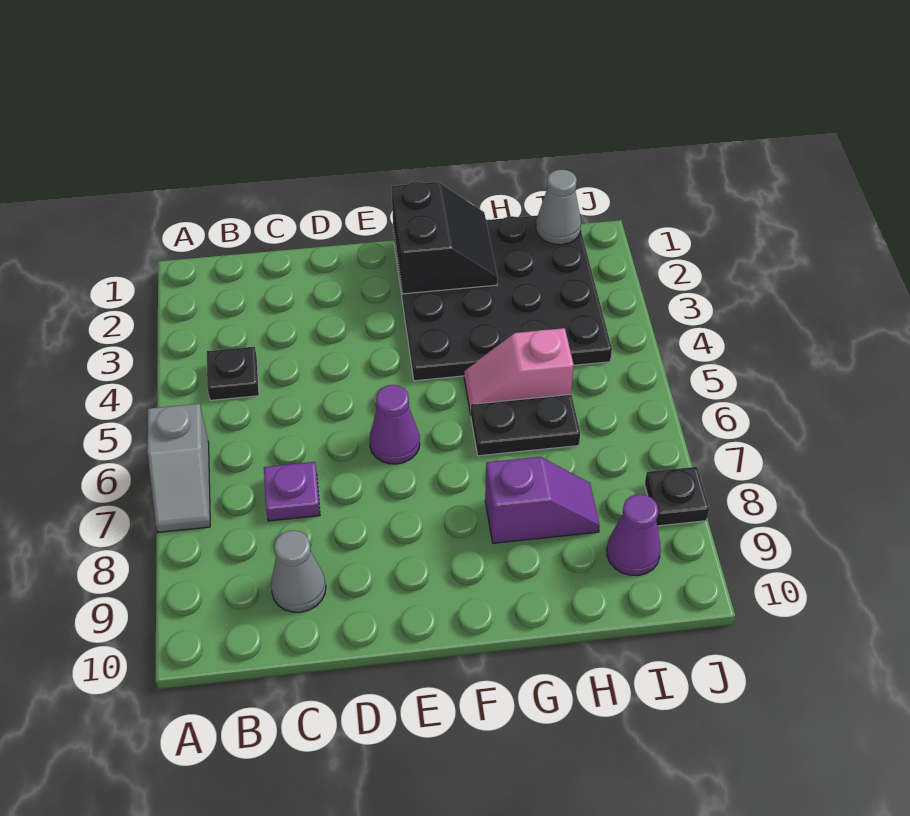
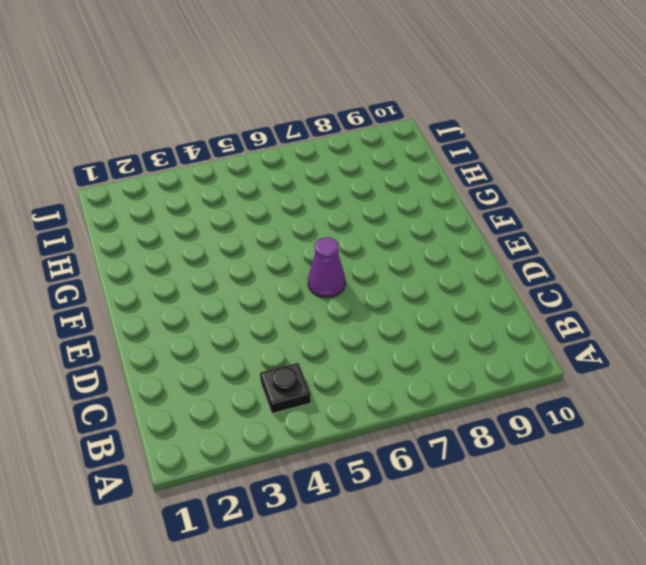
none -> grey 1x2 slope [147,404,210,532]
none -> purple 1x1 plate [264,462,320,521]
none -> grey 1x1 cone [271,530,326,612]

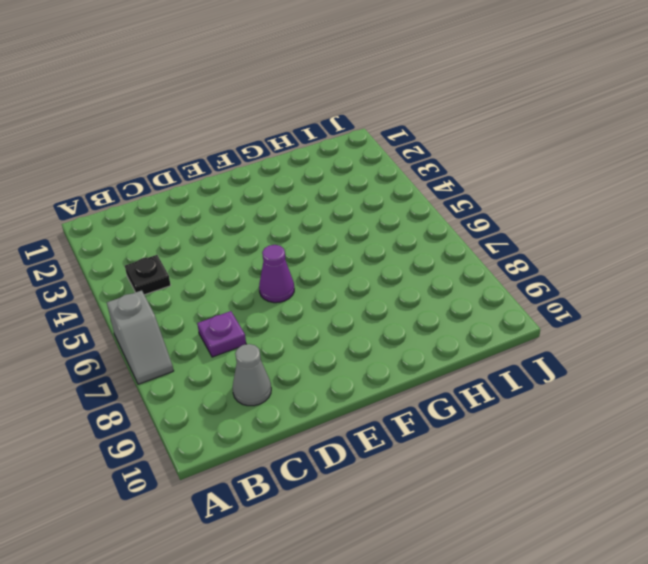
none -> black 4x4 plate [393,216,612,381]
none -> pink 1x2 slope [464,328,574,414]
none -> black 1x2 plate [471,394,580,456]

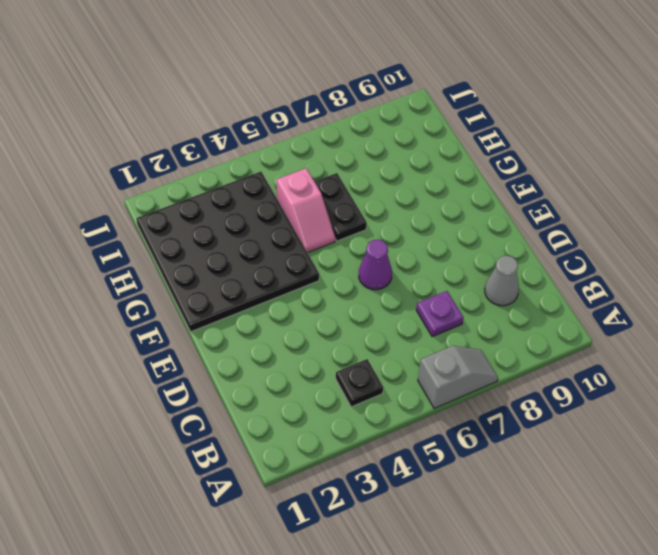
none -> purple 1x2 slope [485,457,600,543]
none -> purple 1x1 cone [607,494,661,576]
none -> black 1x1 plate [645,467,709,526]

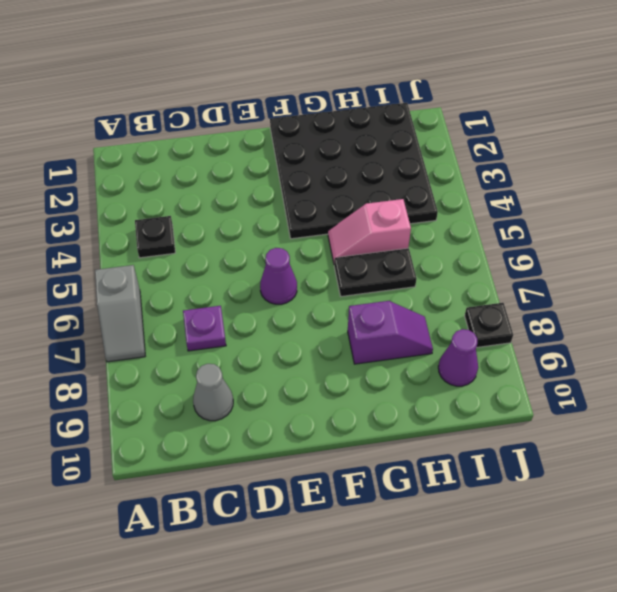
none -> black 2x2 slope [391,182,498,294]
none -> grey 1x1 cone [536,169,581,245]

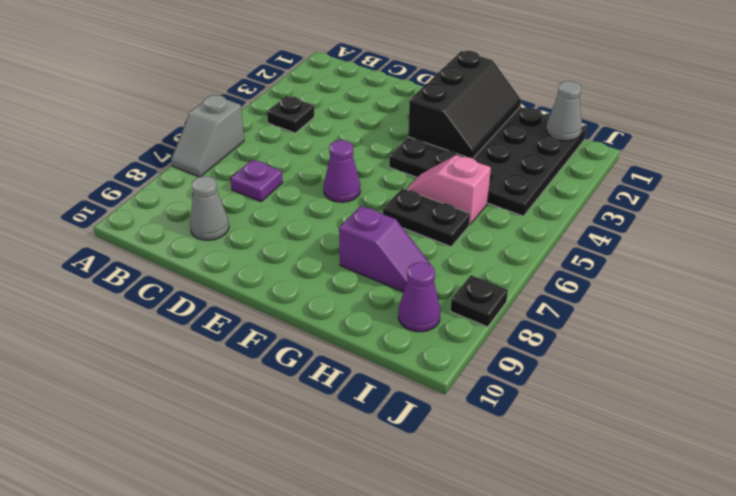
black 2x3 slope [408,51,521,159] -> black 2x2 slope [391,182,498,294]

